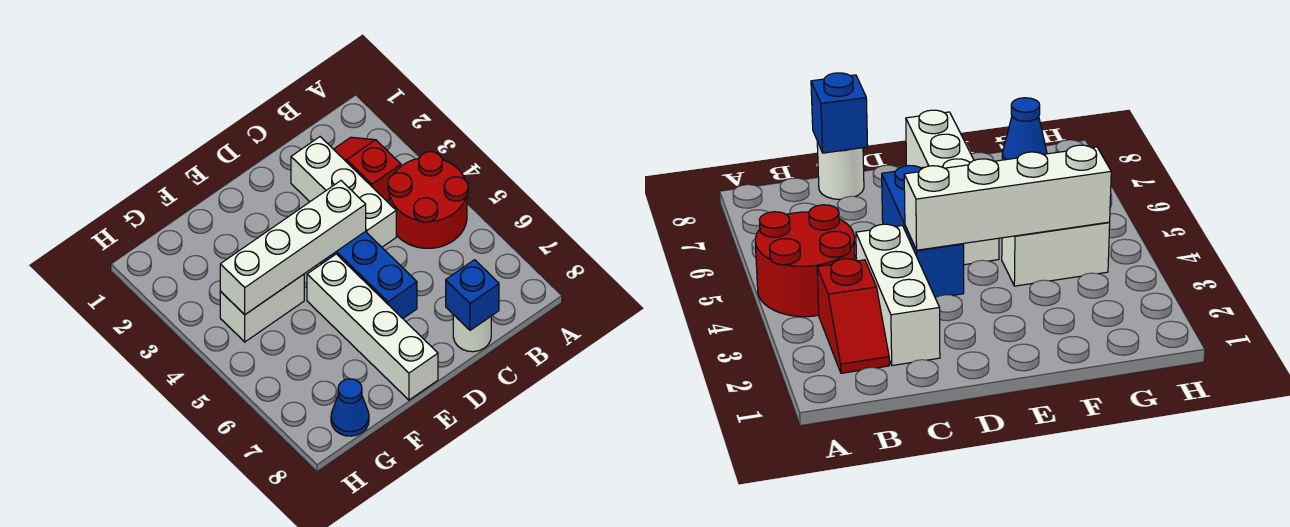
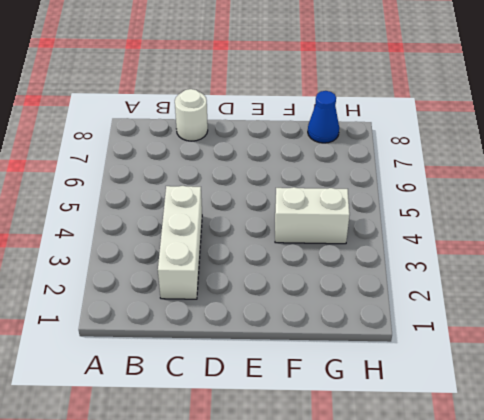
none -> red 2x2 round brick [388,152,468,248]
none -> red 1x2 slope [334,137,401,201]

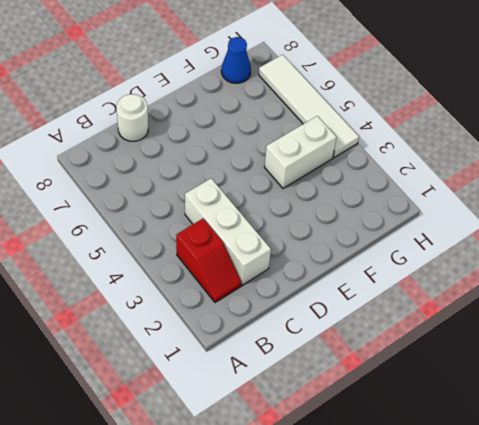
white 1x4 tile [259,55,359,158] -> none
none -> red 2x2 round brick [388,152,468,248]
none -> blue 1x3 brick [320,231,417,318]

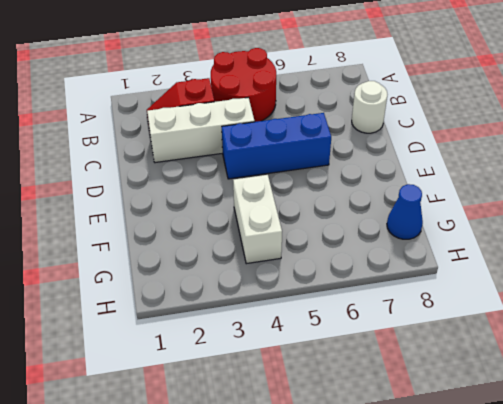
none -> white 1x4 brick [307,254,438,400]
none -> blue 1x1 brick [446,260,499,330]

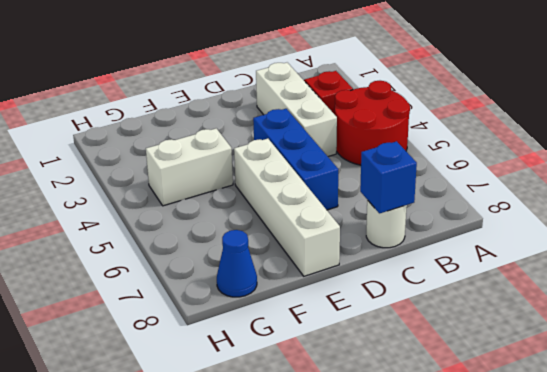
none -> white 1x4 brick [220,181,366,315]

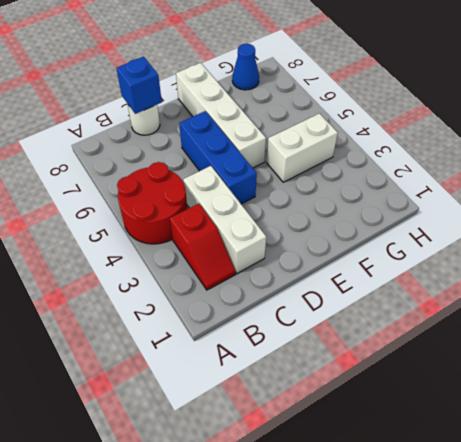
none -> white 1x4 brick [220,181,366,315]

